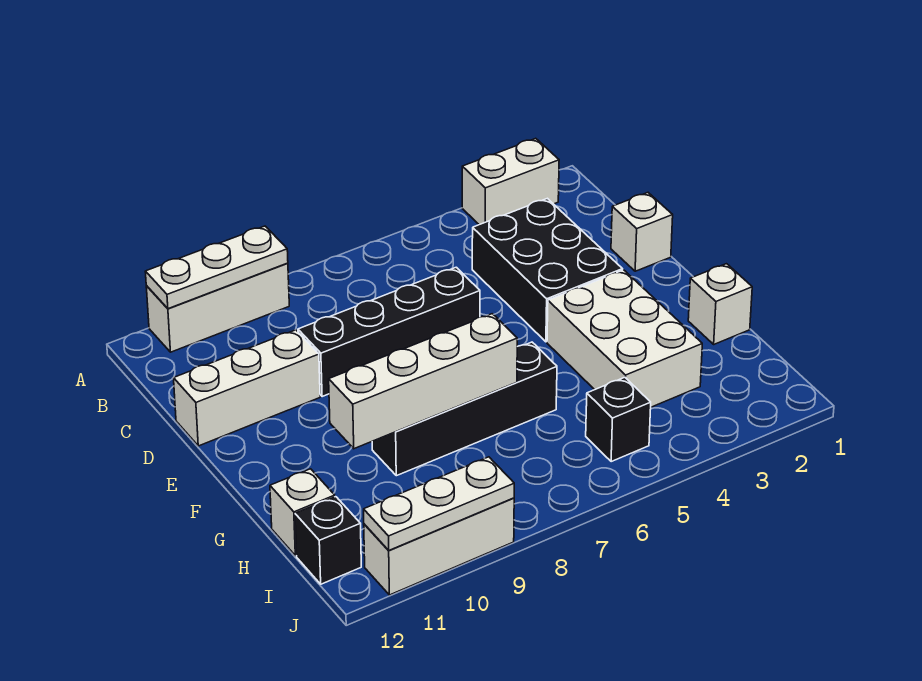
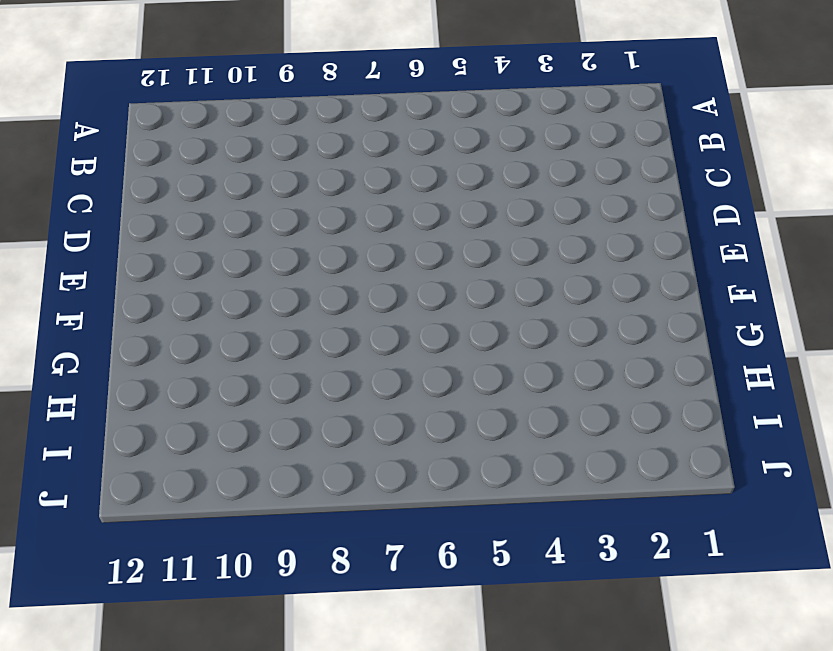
none -> white 1x2 brick [462,138,559,225]
none -> white 1x3 brick [146,263,289,352]
none -> black 2x3 brick [472,198,623,342]

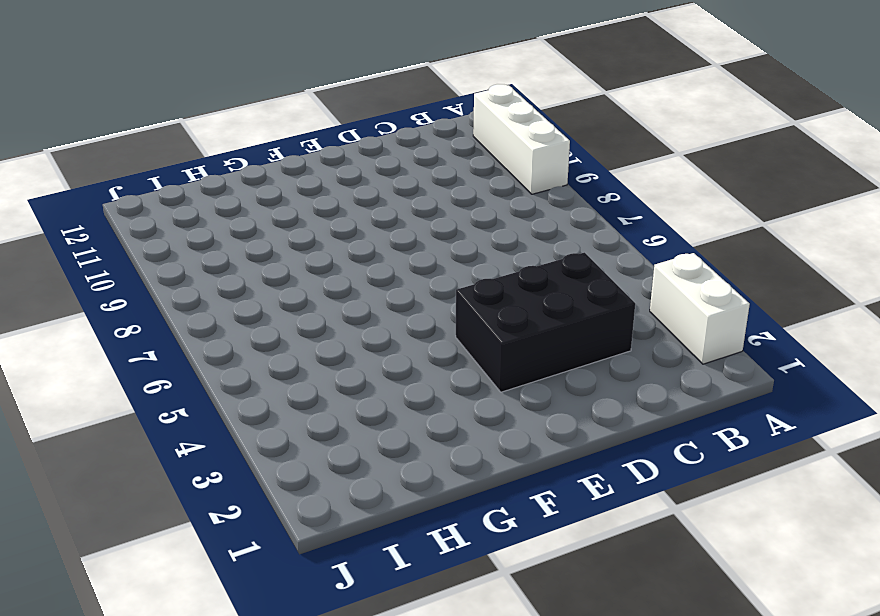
none -> white 1x1 brick [611,193,673,271]
none -> black 1x4 brick [298,267,480,396]
none -> white 1x3 brick [174,330,320,446]

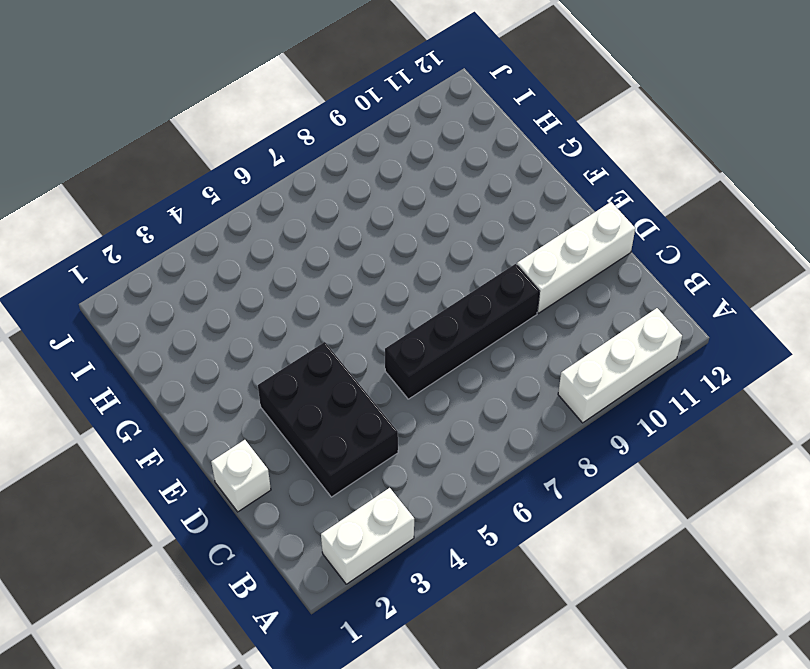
none -> white 2x3 brick [547,270,702,407]
none -> white 1x1 brick [688,264,752,344]
none -> black 1x4 brick [372,342,557,476]

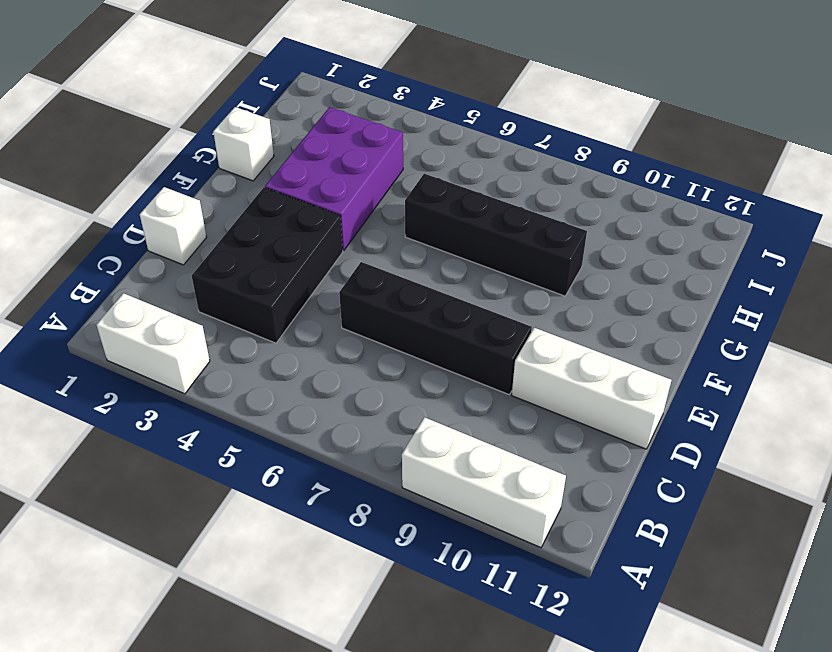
purple 2x3 brick [265,107,403,251] -> white 2x3 brick [547,270,702,407]
none -> white 1x1 brick [270,469,335,556]
none -> black 1x1 brick [586,377,651,462]
none -> black 1x1 brick [295,497,361,584]

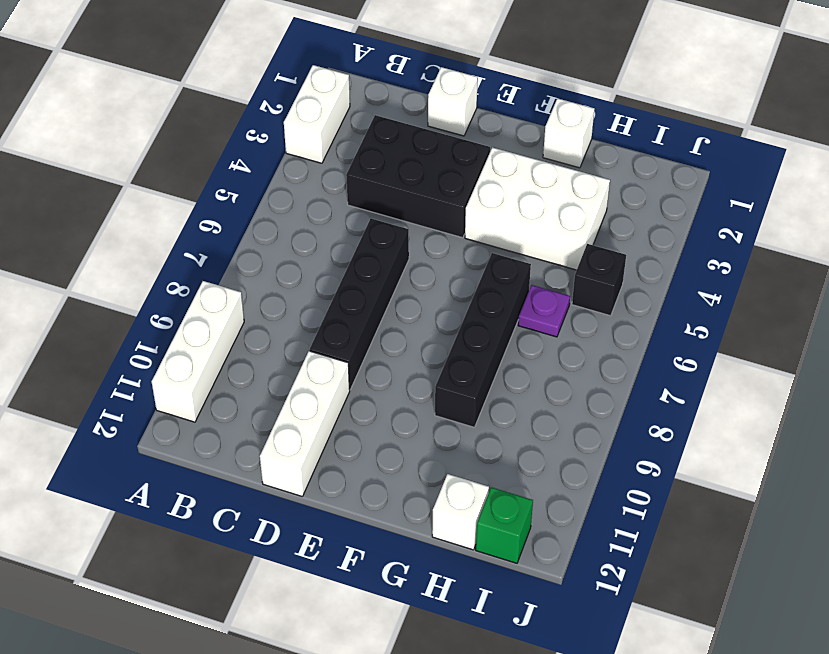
purple 1x1 plate [518,285,570,337] -> none
green 1x1 brick [476,487,533,563] -> black 1x1 brick [295,497,361,584]
none -> white 1x3 brick [364,498,514,595]
none -> white 1x3 plate [145,226,288,309]
none -> white 1x4 brick [329,314,517,449]

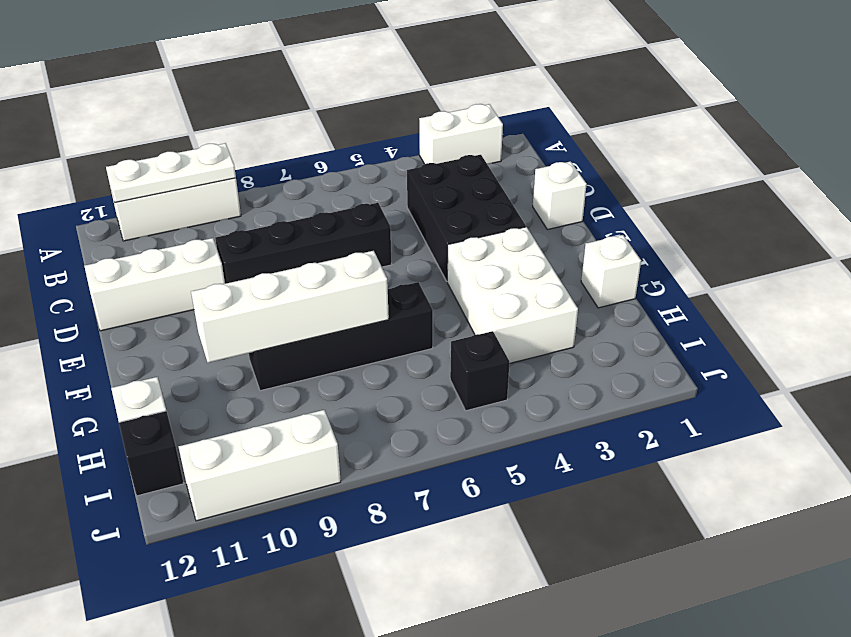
none -> white 1x3 plate [364,457,514,551]

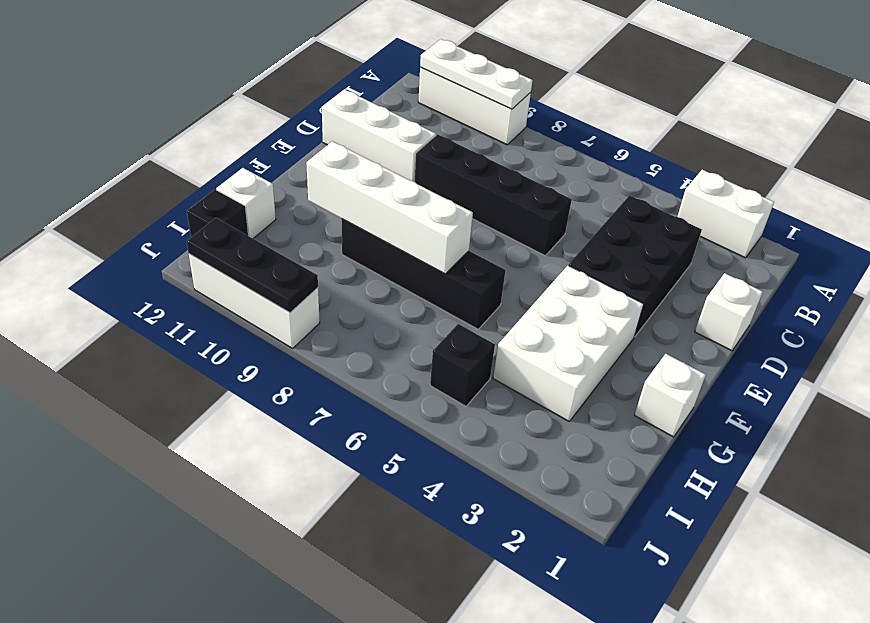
black 1x3 plate [187,218,318,313] -> white 1x3 plate [364,457,514,551]

